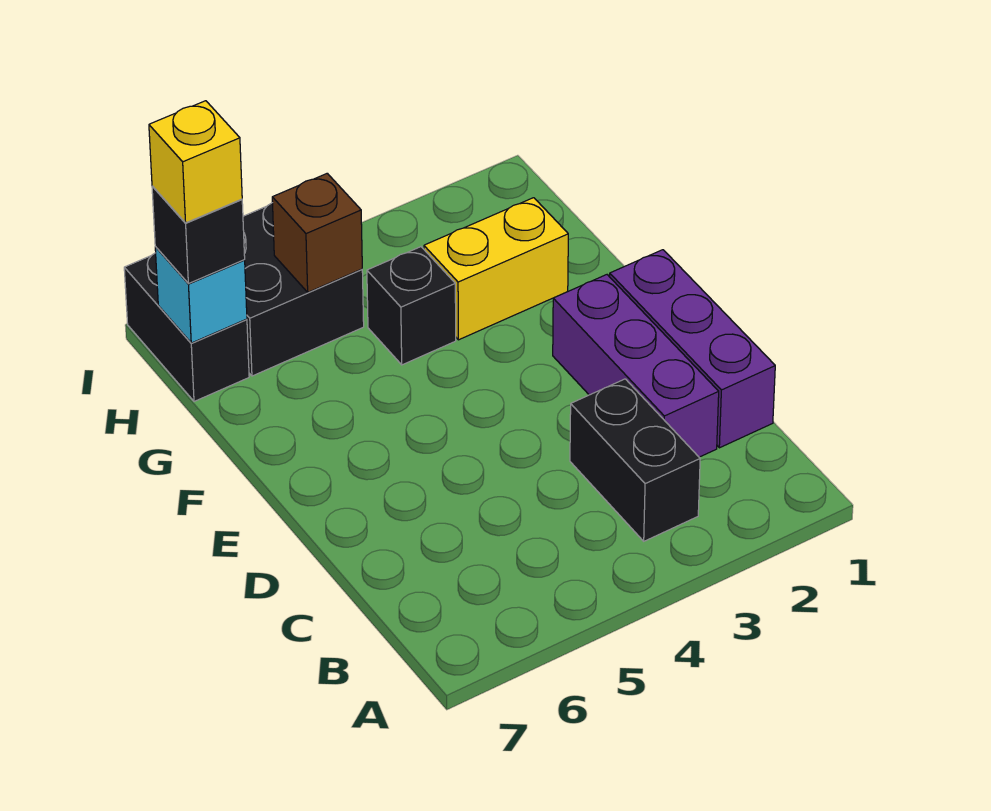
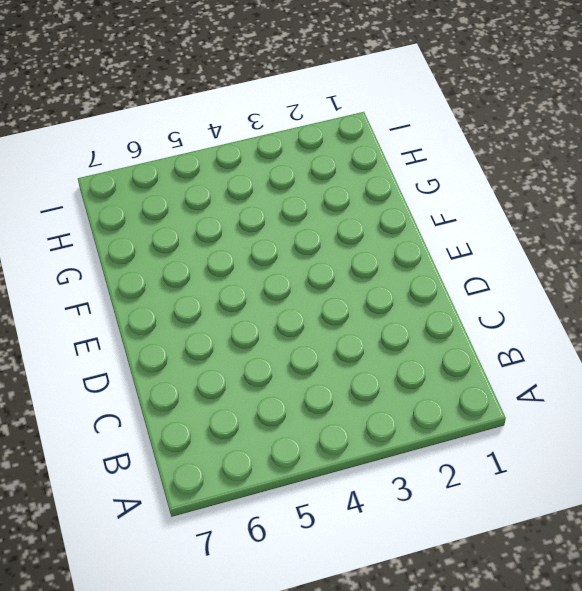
none -> black 1x2 brick [570,379,700,541]
none -> purple 1x3 brick [610,250,775,448]

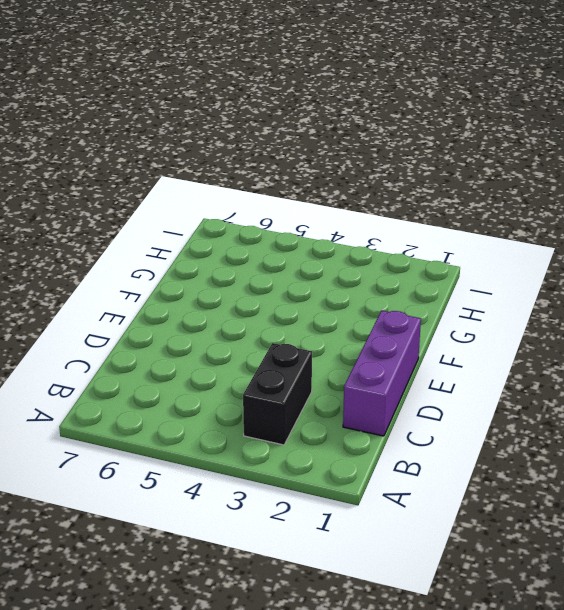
none -> purple 1x3 brick [553,275,719,457]
none -> yellow 1x2 brick [424,198,568,340]

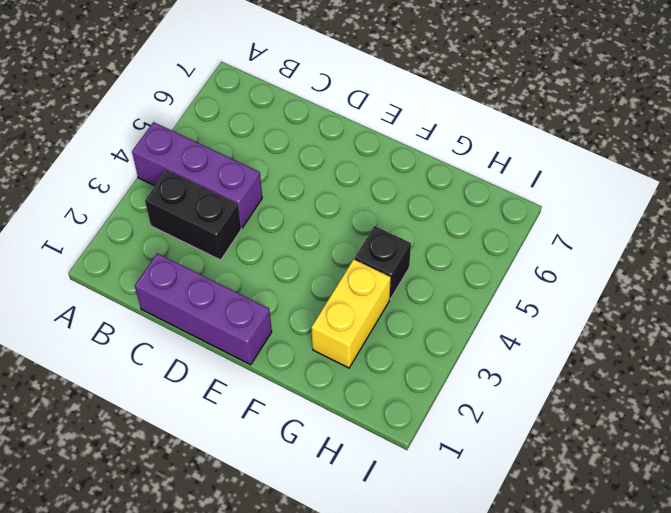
purple 1x3 brick [132,122,262,228] -> purple 1x3 brick moved to [553,275,719,457]
none -> black 2x2 brick [243,203,364,376]
none -> black 1x2 brick [124,253,249,401]

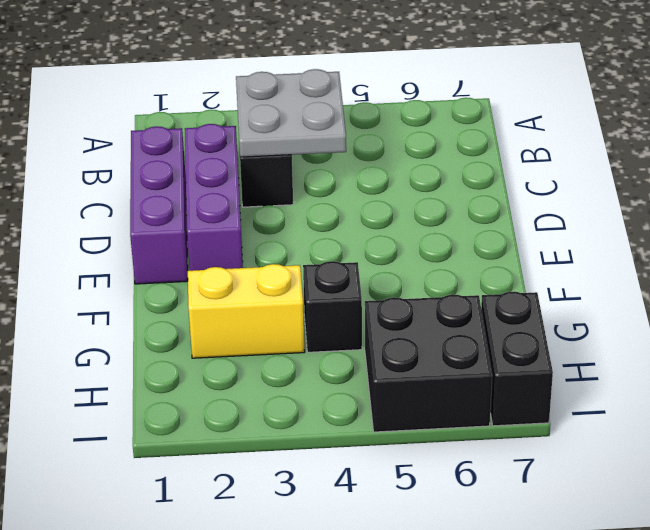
grey 2x2 plate [236,69,346,157] -> none
none -> brown 1x1 brick [272,173,362,292]
none -> cyan 1x1 brick [155,247,247,343]

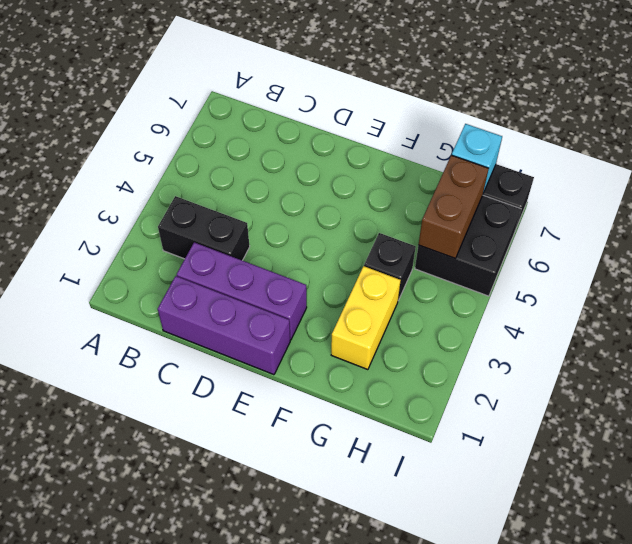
brown 1x2 brick [418,155,489,258] -> brown 1x1 brick [272,173,362,292]
none -> black 1x1 brick [152,186,245,284]
none -> yellow 1x1 brick [149,101,242,223]

